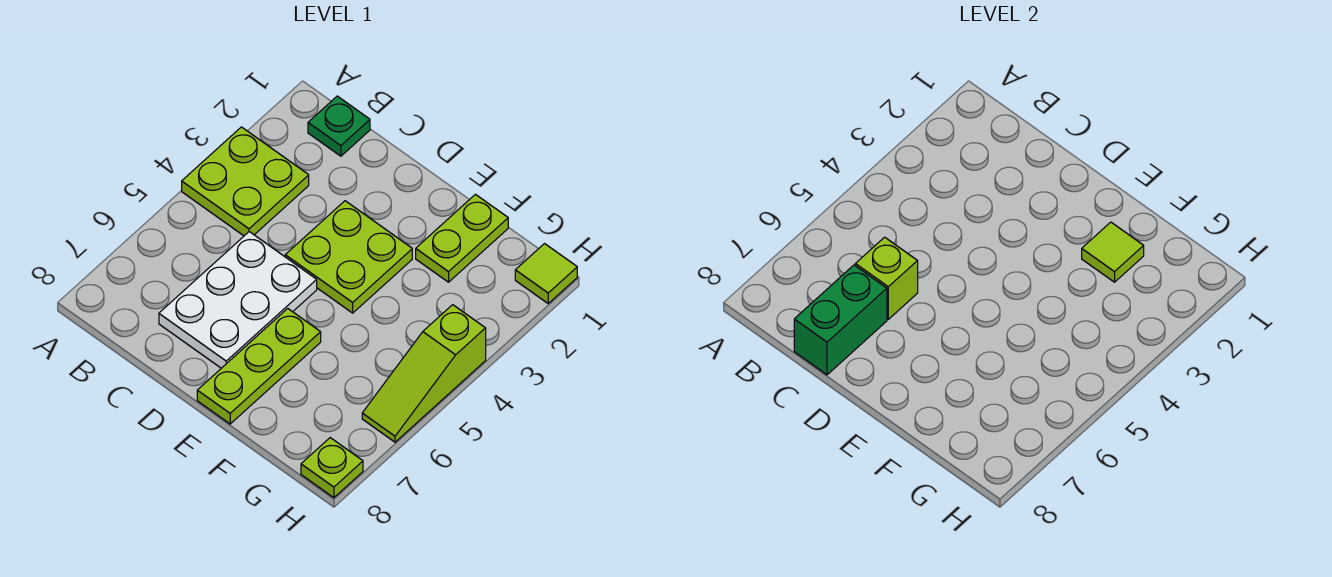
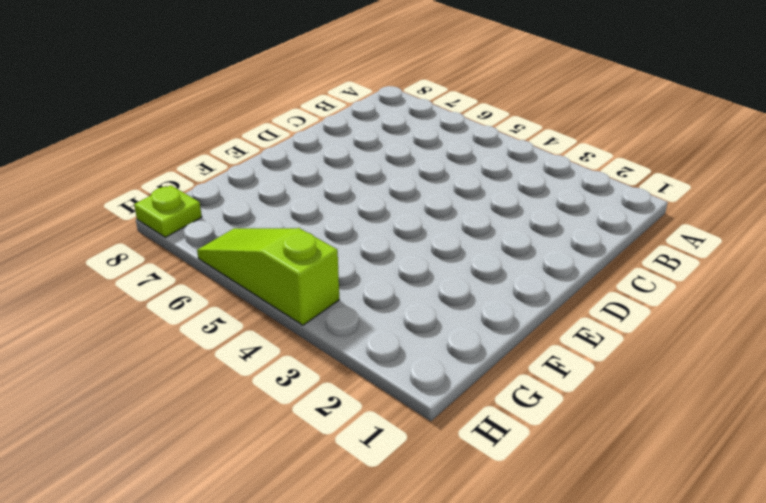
none -> lime 2x2 plate [182,127,309,236]
none -> green 1x1 plate [308,96,370,156]
none -> white 2x3 plate [159,232,317,368]

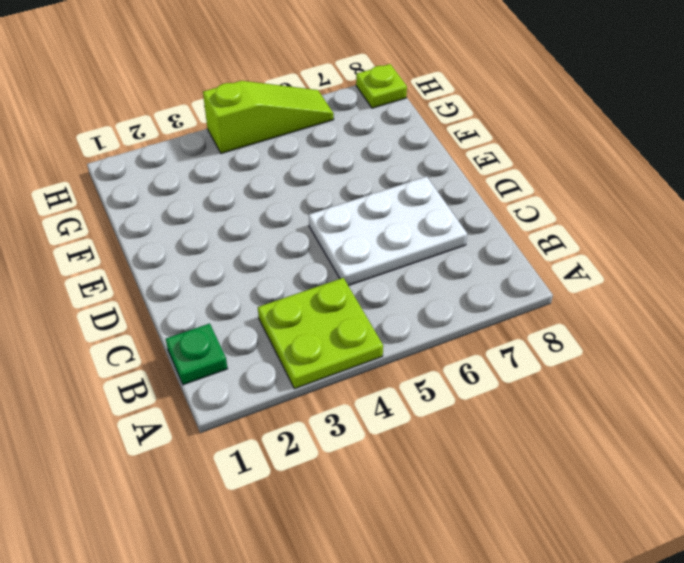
none -> lime 2x2 plate [285,201,412,313]
none -> lime 1x3 plate [197,309,321,424]
none -> lime 1x2 plate [416,194,508,282]

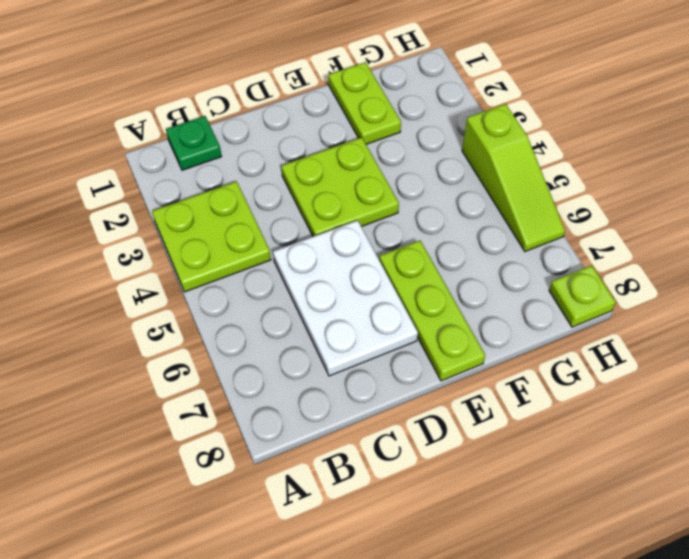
none -> lime 1x1 tile [515,244,577,303]
none -> lime 1x1 brick [855,237,918,319]
none -> green 1x2 brick [794,265,887,375]

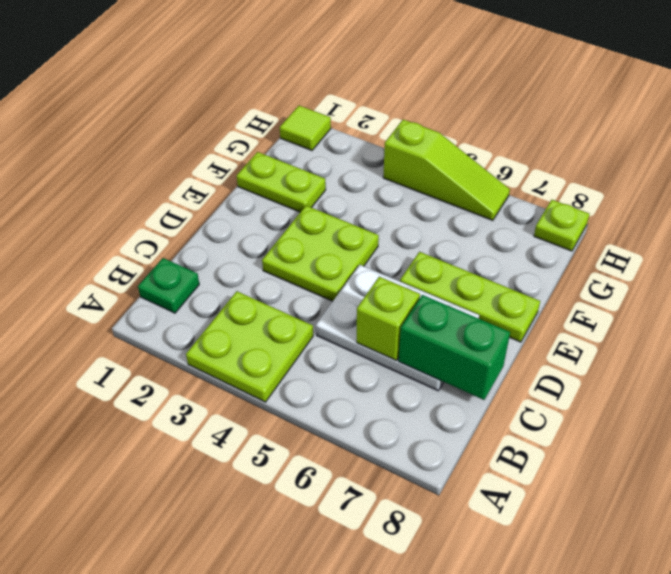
none -> lime 1x1 tile [1082,222,1144,282]

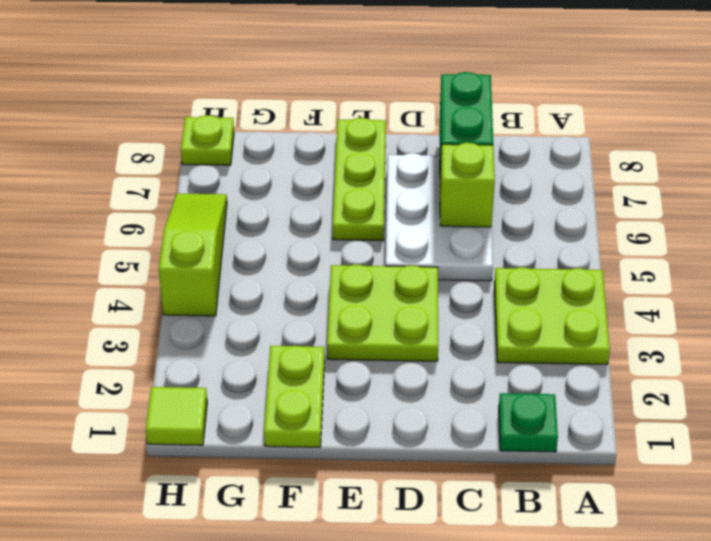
none -> lime 1x1 tile [1082,222,1144,282]

